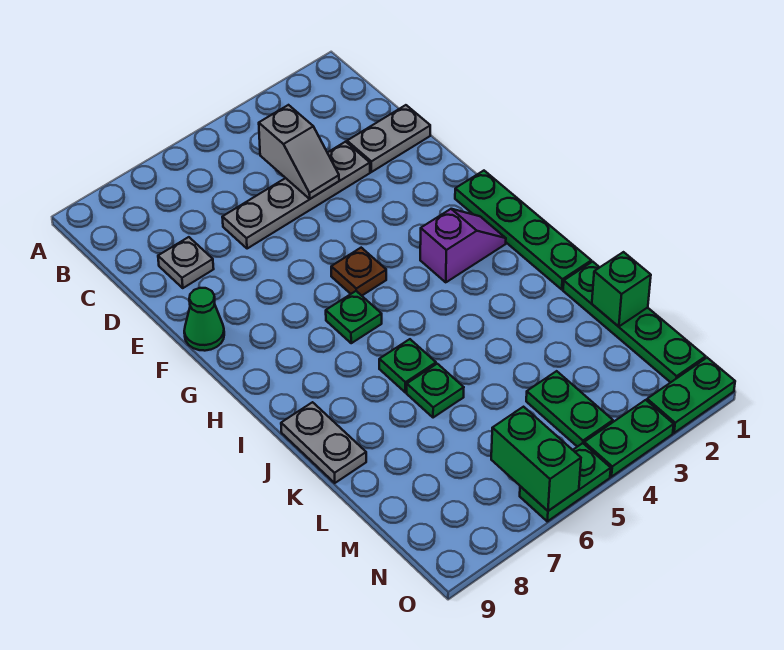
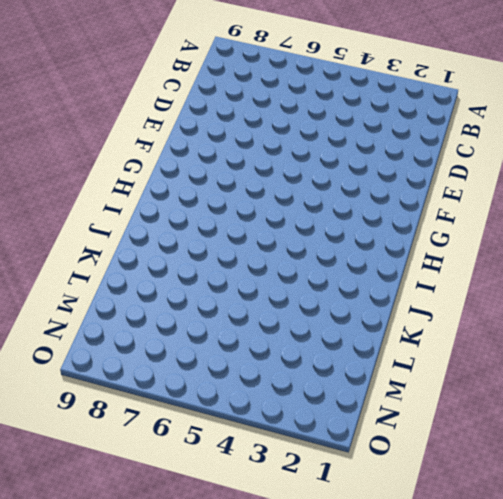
none -> grey 1x2 plate [347,105,430,172]
none -> grey 1x4 plate [222,142,370,249]
none -> grey 1x1 plate [158,237,214,288]

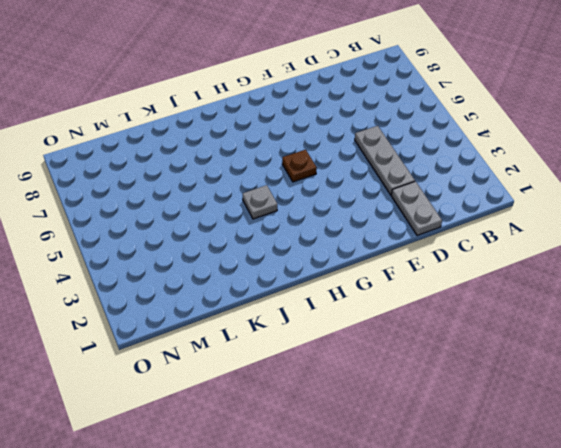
grey 1x3 plate [355,126,415,195] -> grey 1x4 plate [222,142,370,249]
grey 1x1 plate [243,185,277,219] -> grey 1x1 plate moved to [158,237,214,288]
none -> green 1x1 cone [184,288,224,351]
none -> green 1x4 plate [455,171,591,290]
none -> purple 1x2 slope [420,209,506,282]

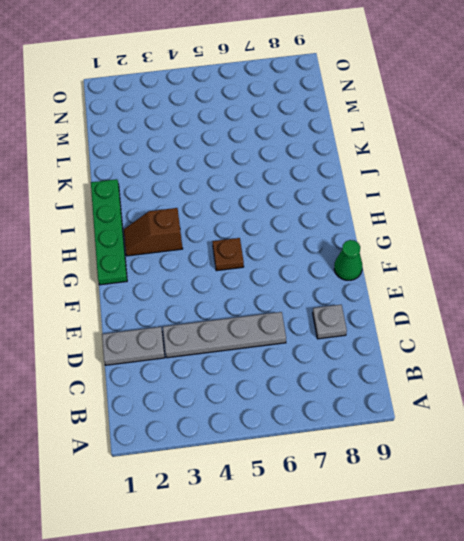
brown 1x2 slope [124,208,183,256] -> purple 1x2 slope [420,209,506,282]
none -> green 1x1 plate [326,291,382,343]
none -> green 1x1 plate [379,339,436,393]
none -> grey 1x2 plate [281,402,366,483]

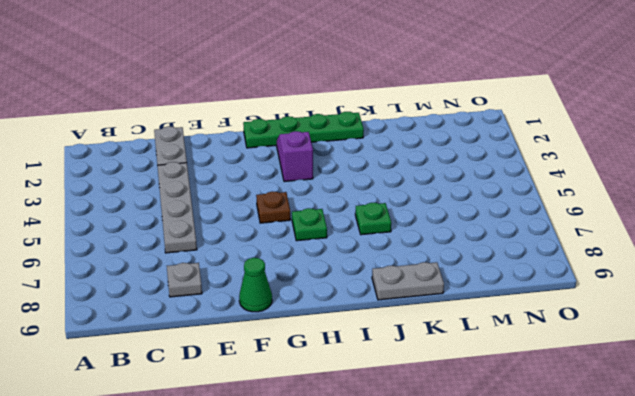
none -> green 1x4 plate [563,262,706,382]
none -> green 1x1 plate [407,364,464,418]
none -> green 1x2 plate [526,371,613,447]

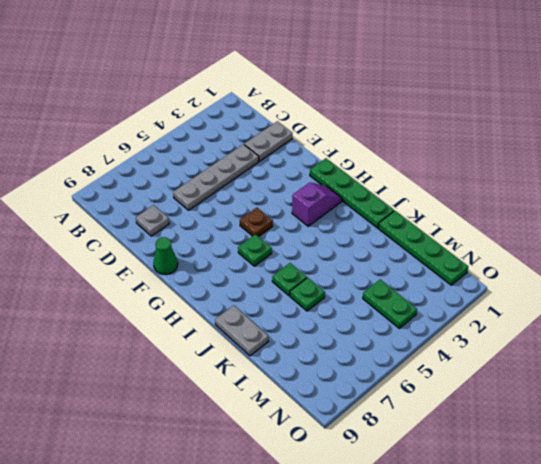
none -> green 1x2 plate [647,358,735,433]
none -> green 1x2 plate [584,400,674,477]
none -> green 1x2 plate [520,443,611,521]

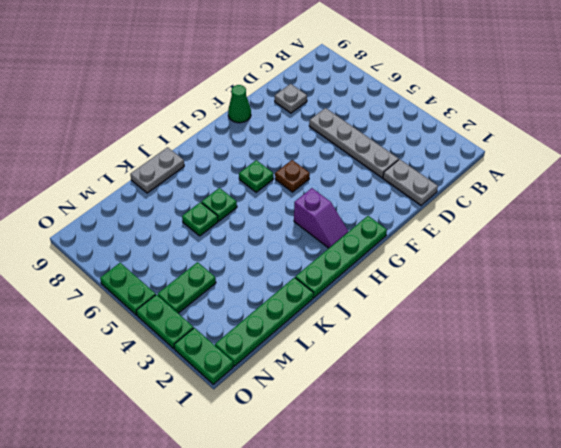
none -> grey 1x2 slope [259,105,339,199]
none -> green 1x1 brick [592,252,651,327]
none -> green 1x2 brick [491,407,581,511]

